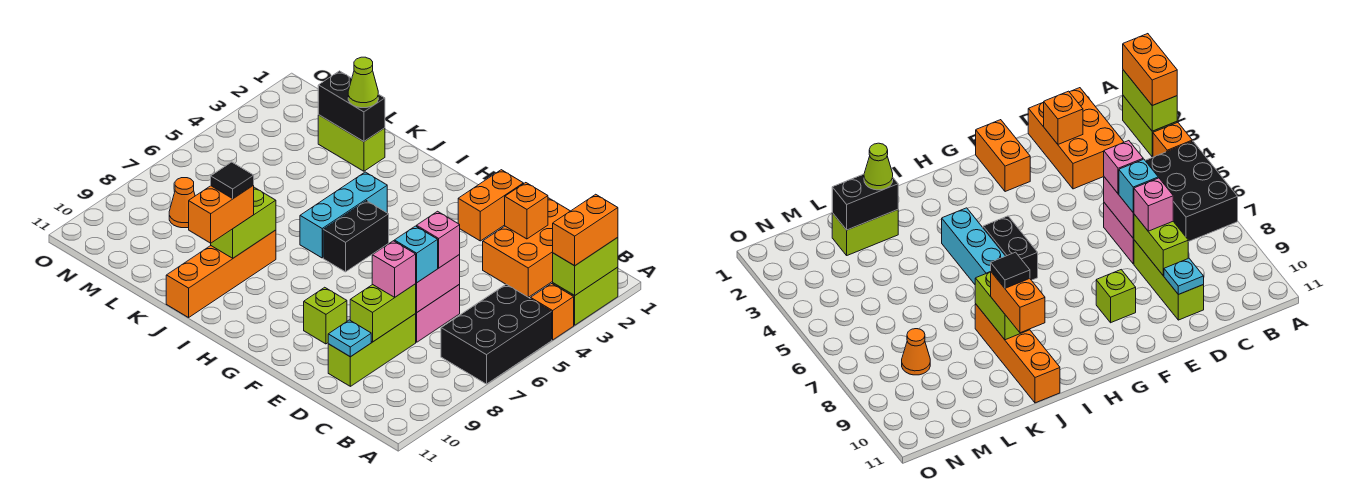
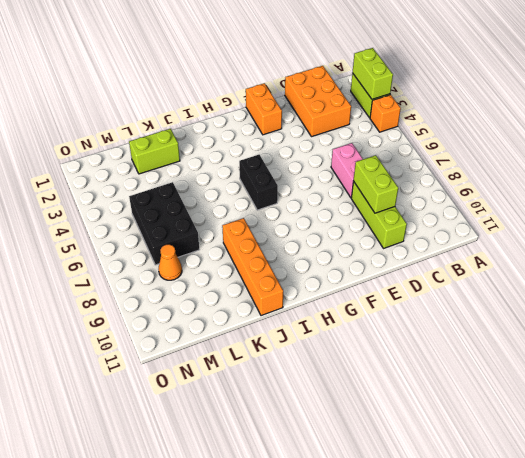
black 2x3 brick [129,182,199,265] -> black 2x3 brick moved to [441,284,552,384]
none -> lime 1x1 brick [304,287,347,344]
none -> cyan 1x3 brick [300,172,387,258]
none -> orange 1x1 brick [505,183,548,239]

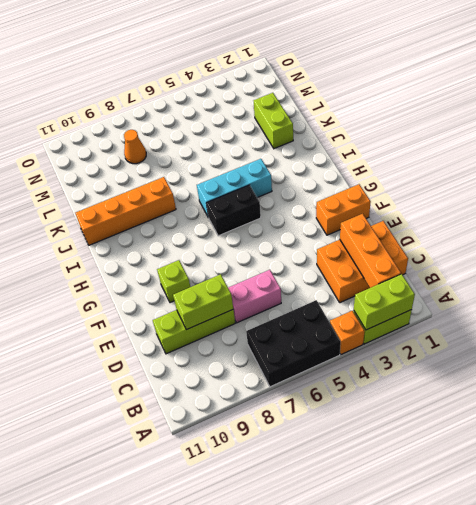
orange 1x3 brick [340,214,401,288] -> orange 1x1 brick [505,183,548,239]
none -> pink 1x2 brick [416,255,460,313]
none -> cyan 1x1 plate [328,320,371,357]
none -> lime 1x2 brick [211,187,276,258]

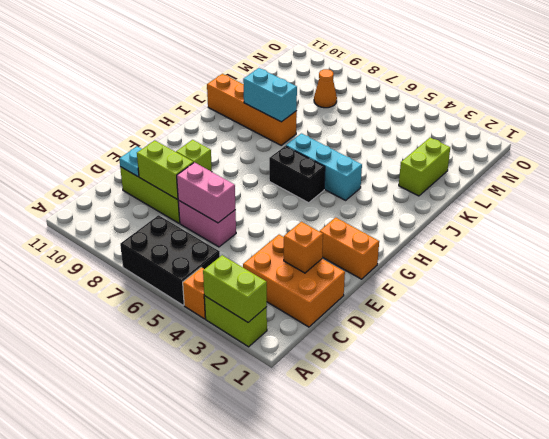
cyan 1x2 brick [243,68,297,122] -> lime 1x2 brick [211,187,276,258]
none -> black 1x2 brick [318,71,385,142]
none -> orange 1x2 brick [553,194,618,266]
none -> pink 1x1 brick [417,211,460,268]

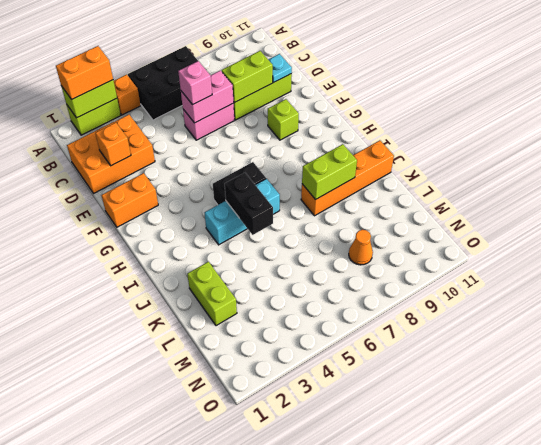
black 1x2 brick [225,173,273,235] -> black 1x2 brick moved to [318,71,385,142]
none -> cyan 1x1 brick [394,226,438,283]
none -> pink 1x1 brick [372,241,416,297]
none -> orange 1x2 brick [189,185,254,243]

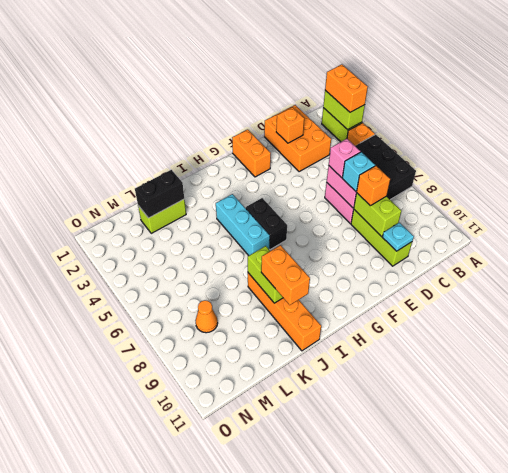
orange 1x1 brick [357,166,390,206] -> pink 1x1 brick [372,241,416,297]
none -> lime 1x1 brick [304,287,347,344]
none -> lime 1x1 cone [348,57,378,108]
none -> black 1x1 tile [211,162,254,198]

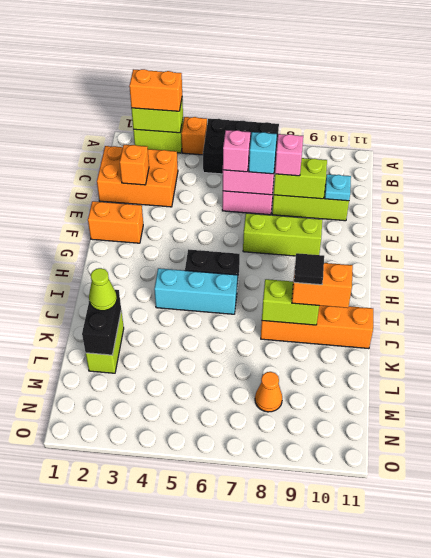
lime 1x3 brick [243,213,322,256] -> lime 1x1 brick [304,287,347,344]

